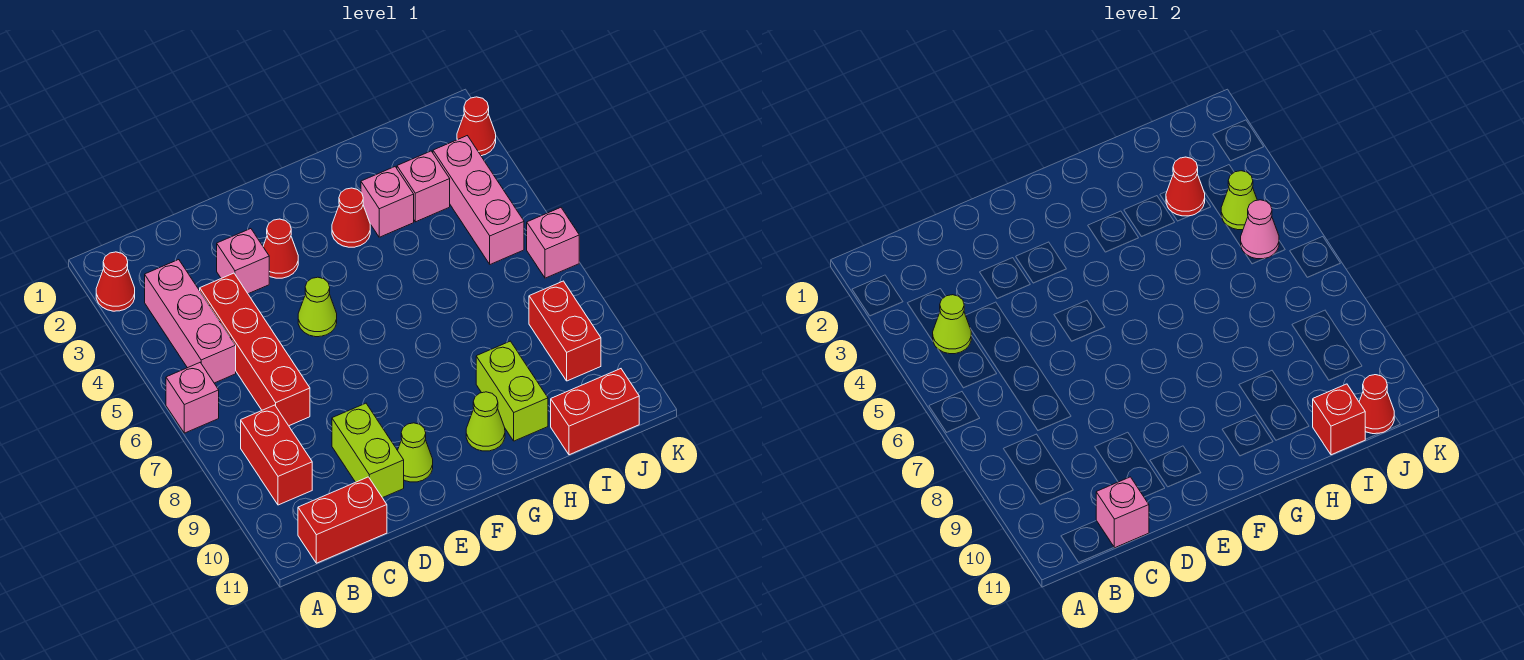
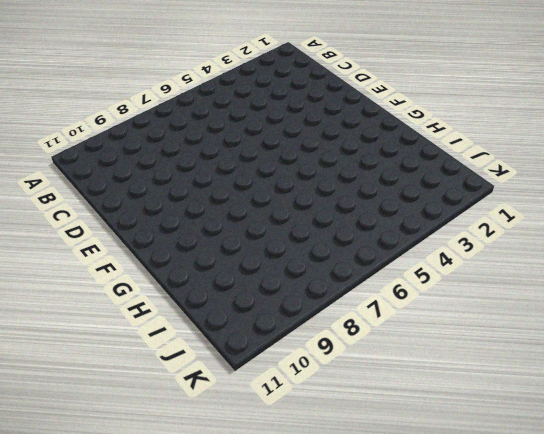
none -> red 1x1 cone [96,252,135,311]
none -> pink 1x1 brick [166,363,219,433]
none -> pink 1x3 brick [145,260,236,383]

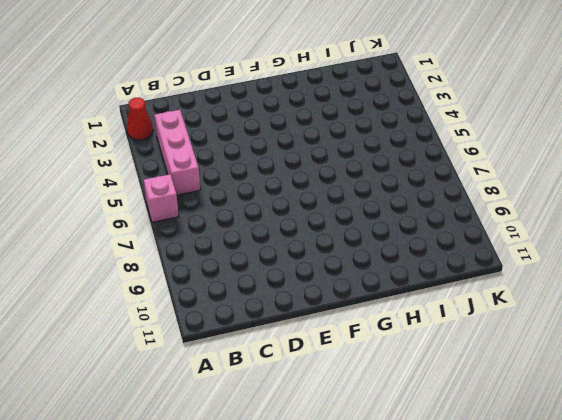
none -> red 1x2 brick [241,405,312,505]
none -> red 1x2 brick [298,477,387,563]
none -> red 1x4 brick [200,273,310,426]

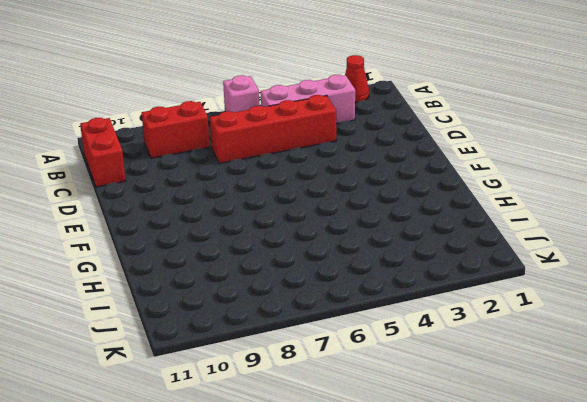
none -> pink 1x1 brick [217,229,269,294]
none -> lime 1x2 brick [332,403,404,498]
none -> red 1x1 cone [263,219,298,278]

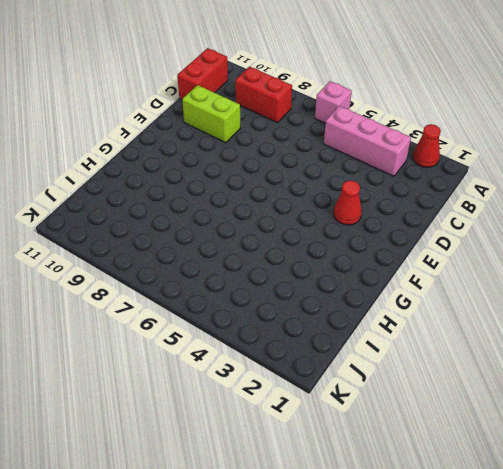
none -> red 1x4 brick [200,273,310,426]
none -> pink 1x1 brick [217,229,269,294]
none -> lime 1x1 cone [298,277,337,337]

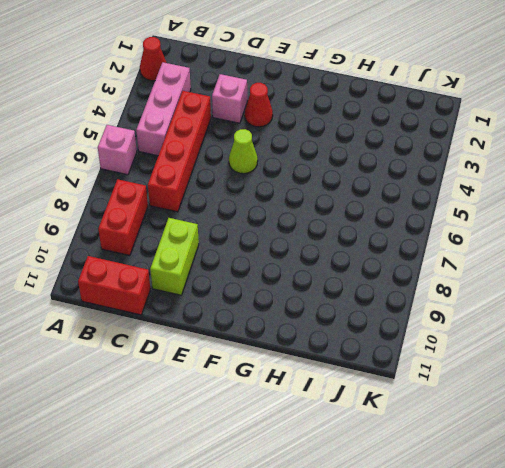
none -> lime 1x1 cone [398,423,433,482]
none -> red 1x1 cone [332,188,370,247]
none -> lime 1x1 cone [466,392,505,451]

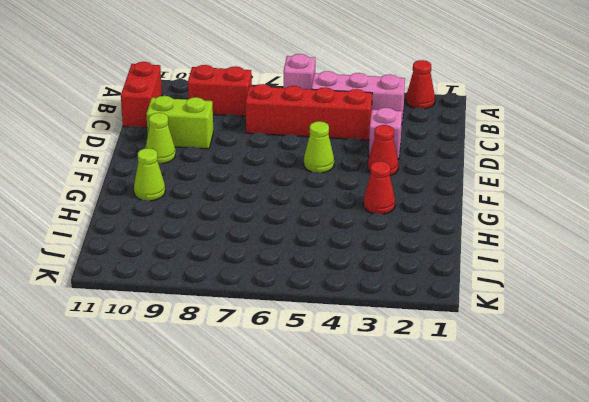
none -> pink 1x1 brick [361,167,414,237]
none -> lime 1x2 brick [476,341,548,441]
none -> pink 1x1 brick [397,151,450,222]

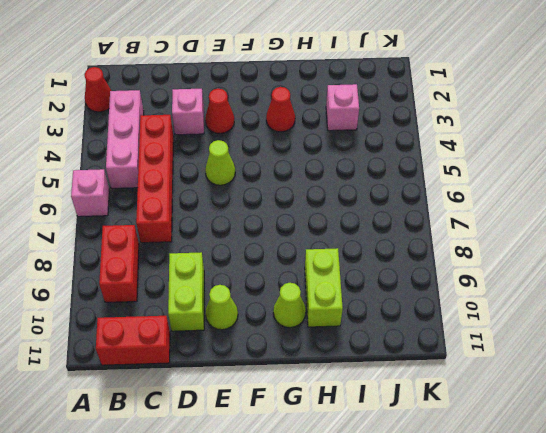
none -> pink 1x1 brick [361,167,414,237]
none -> red 1x2 brick [551,369,639,455]
none -> pink 1x3 brick [433,136,524,264]

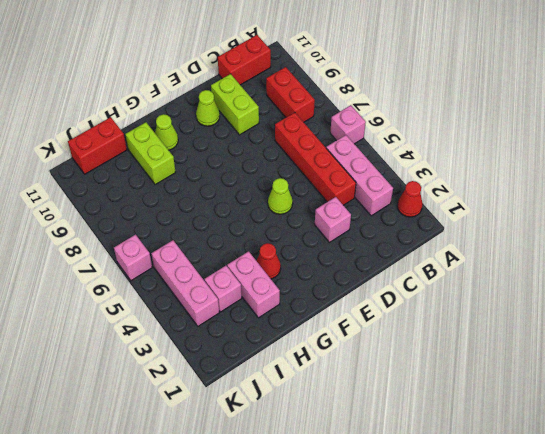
pink 1x2 brick [227,251,280,318] -> pink 1x1 brick [361,167,414,237]
none -> red 1x1 cone [263,219,298,278]
none -> red 1x2 brick [529,281,601,381]
none -> red 1x1 cone [457,97,496,156]

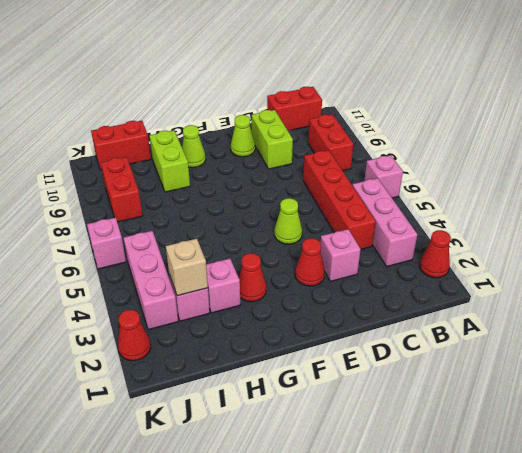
tan 1x1 brick [166,239,208,296] -> red 1x1 cone [1166,157,1205,216]
none -> lime 1x1 cone [933,295,971,354]
none -> pink 1x1 brick [1096,477,1149,548]
none -> red 1x1 brick [1313,384,1365,455]

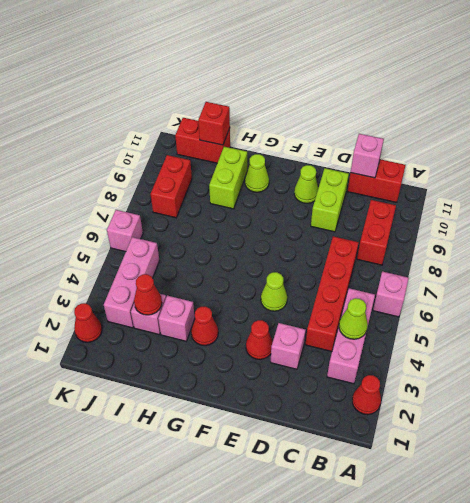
none -> lime 1x1 cone [1221,171,1257,230]
none -> pink 1x1 cone [1241,200,1279,259]
none -> red 1x1 cone [1359,375,1394,434]

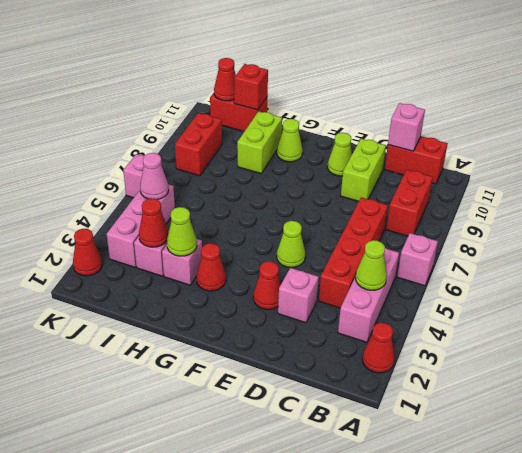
lime 1x1 cone [167,207,197,256] -> lime 1x1 cone moved to [1221,171,1257,230]

